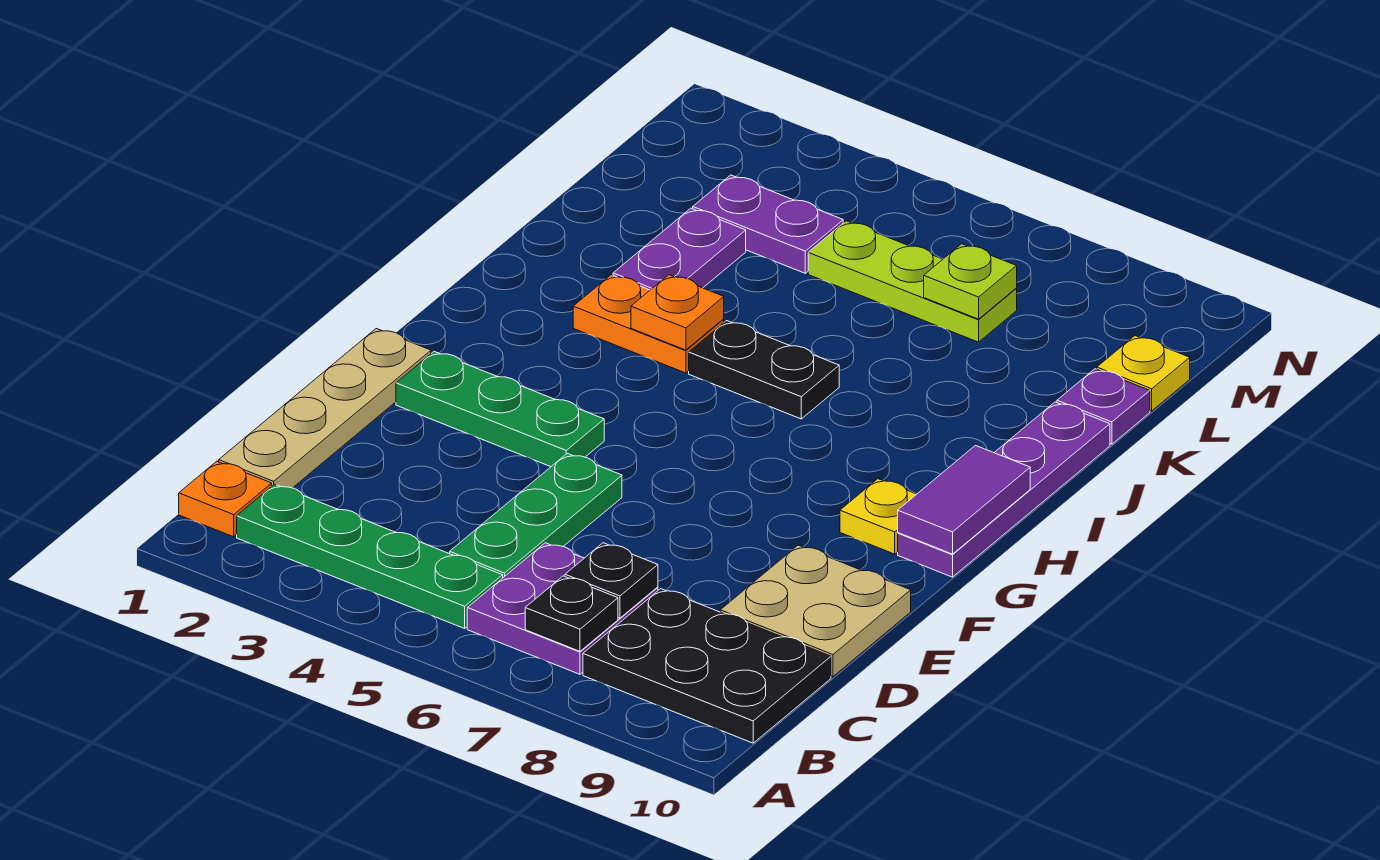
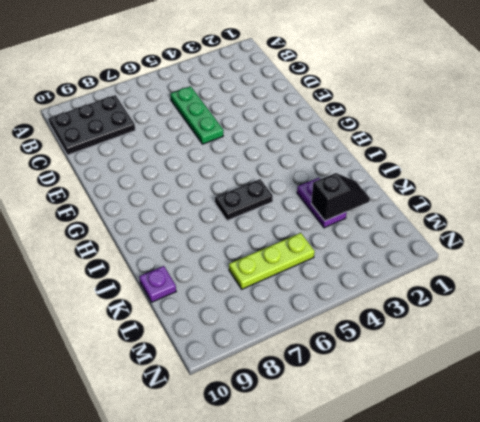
black 1x2 slope [311,173,370,221] -> none
none -> orange 1x1 plate [179,461,272,537]
none -> green 1x4 plate [237,484,503,628]
none -> purple 2x2 plate [467,543,658,674]

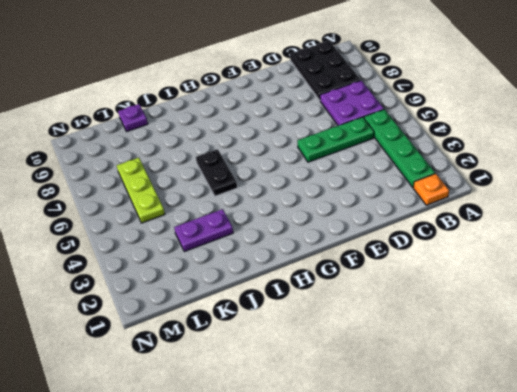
none -> tan 1x4 plate [219,329,431,488]
none -> tan 2x2 plate [720,545,911,677]
none -> green 1x3 plate [396,352,604,467]

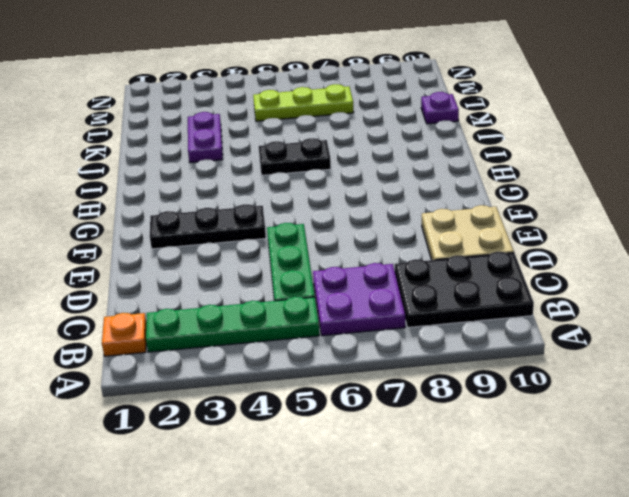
black 1x3 plate [150,204,266,249] -> green 1x3 plate [396,352,604,467]
none -> tan 1x4 plate [219,329,431,488]
none -> yellow 1x1 plate [840,479,916,554]
none -> purple 1x4 plate [898,402,1110,577]

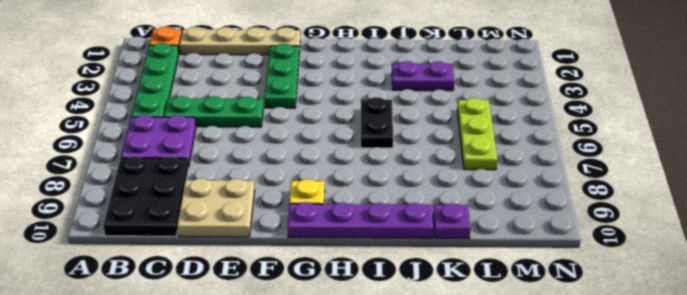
none -> orange 1x2 plate [573,275,724,373]
none -> purple 1x2 plate [693,175,843,273]
none -> yellow 1x1 plate [1097,336,1190,411]

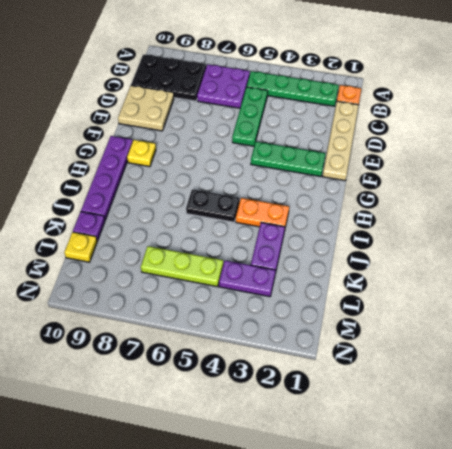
none -> black 1x1 plate [525,576,618,651]
none -> black 1x1 plate [565,543,658,618]
none -> purple 1x2 tile [898,446,1030,554]

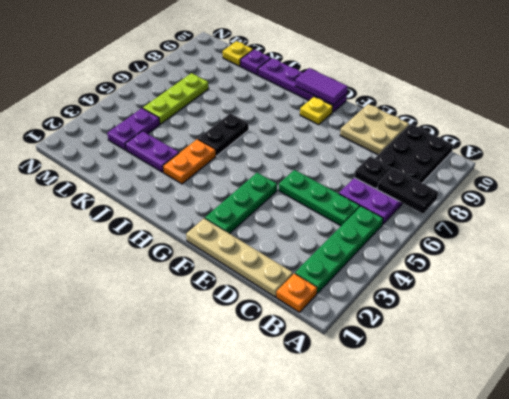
black 1x2 plate [377,168,438,214] -> black 1x1 plate [525,576,618,651]
none -> orange 1x1 plate [631,275,724,350]
none -> lime 1x1 plate [924,244,1017,319]

